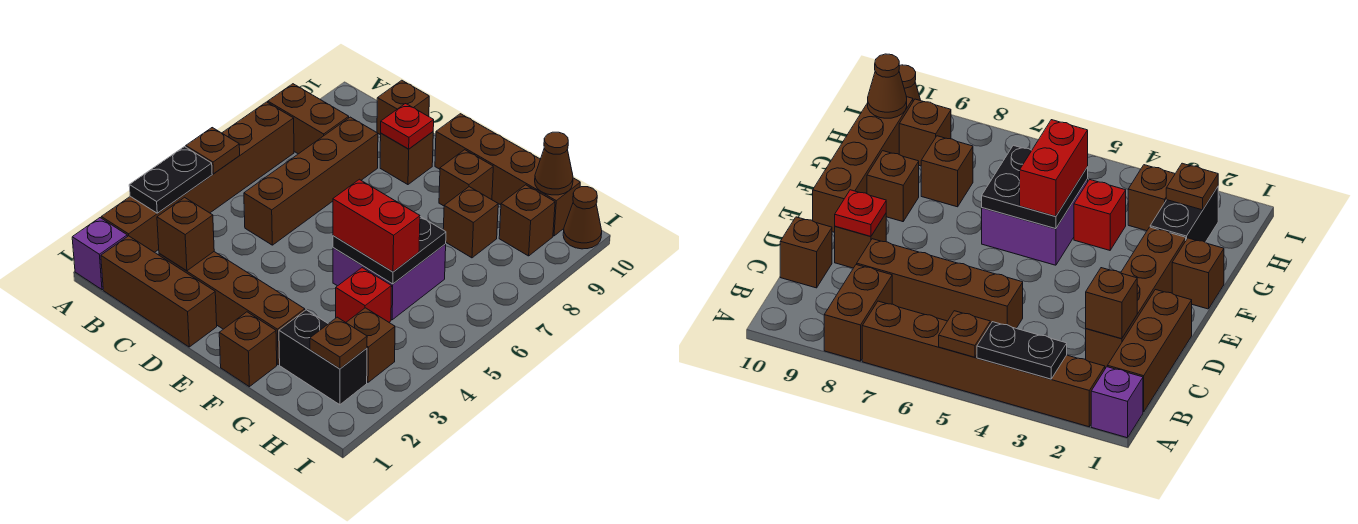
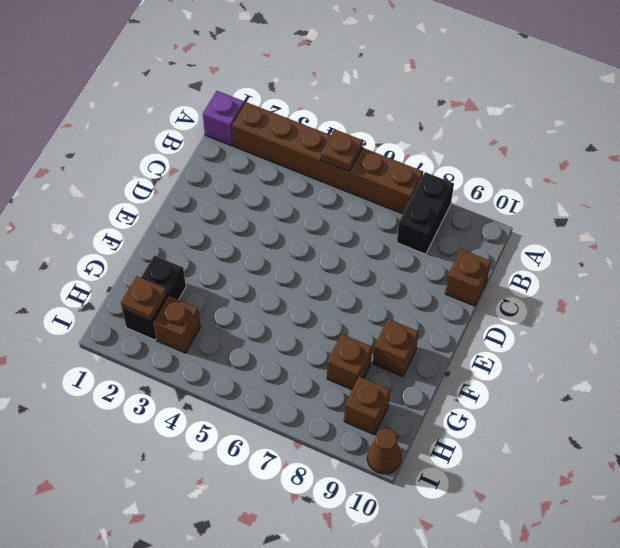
black 1x2 brick [397,172,454,254] -> brown 1x2 brick [268,84,349,154]
none -> brown 1x3 brick [101,236,217,347]
none -> brown 1x4 brick [159,252,305,365]
none -> brown 1x4 brick [244,117,378,245]

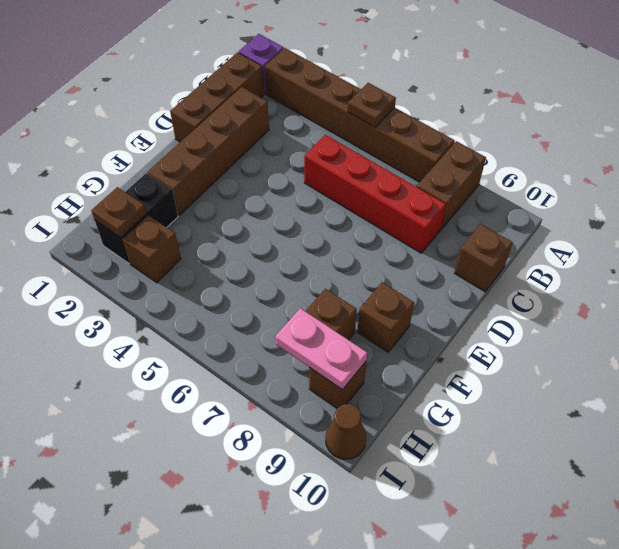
red 1x4 brick [304,135,446,253] -> brown 1x4 brick [244,117,378,245]
pink 1x2 plate [275,308,367,390] -> none
none -> brown 1x1 brick [380,132,433,185]
none -> brown 1x4 brick [435,114,580,236]
none -> brown 1x1 brick [219,312,277,387]

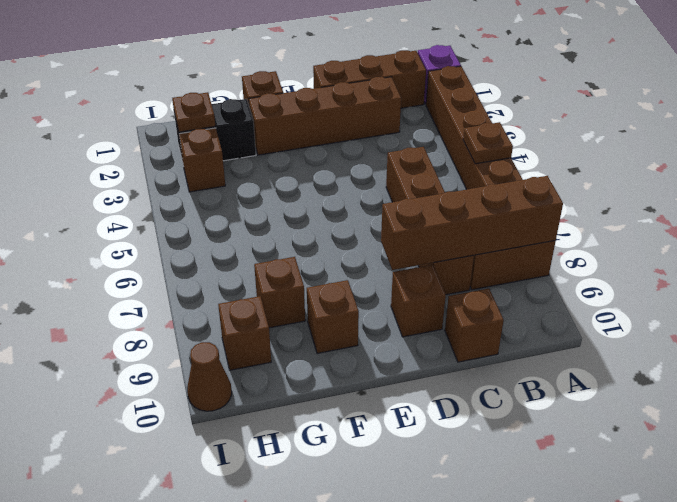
brown 1x4 brick [381,176,563,270] -> brown 1x4 brick moved to [435,114,580,236]
none -> purple 2x2 brick [333,244,446,320]
none -> red 1x1 brick [336,268,392,322]
none -> black 1x2 plate [129,147,212,213]

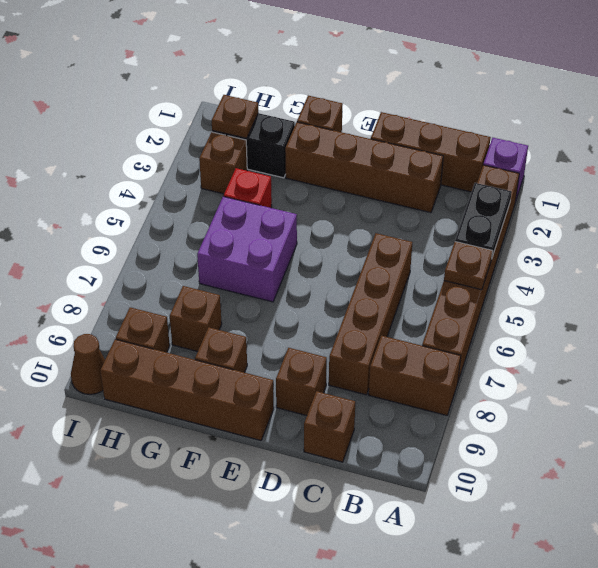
none -> brown 1x1 brick [157,197,214,271]
none -> red 1x1 plate [381,104,434,149]
none -> black 2x2 plate [333,217,446,284]

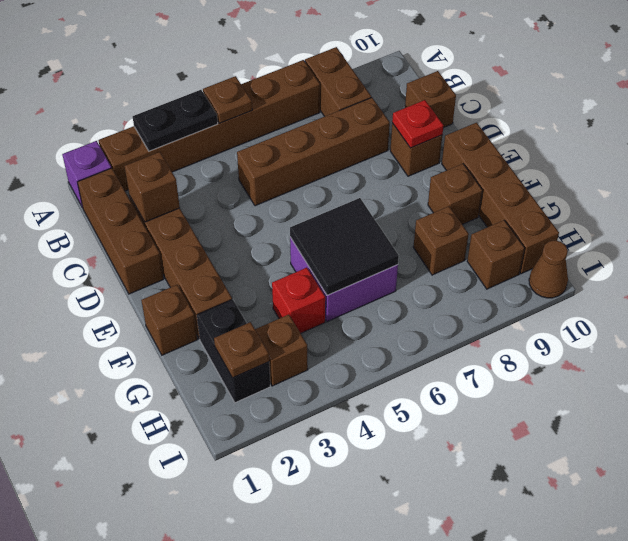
black 2x2 tile [290,198,399,295] -> black 2x2 plate [333,217,446,284]
none -> brown 1x1 cone [535,132,573,195]
none -> red 1x2 brick [333,179,420,272]

